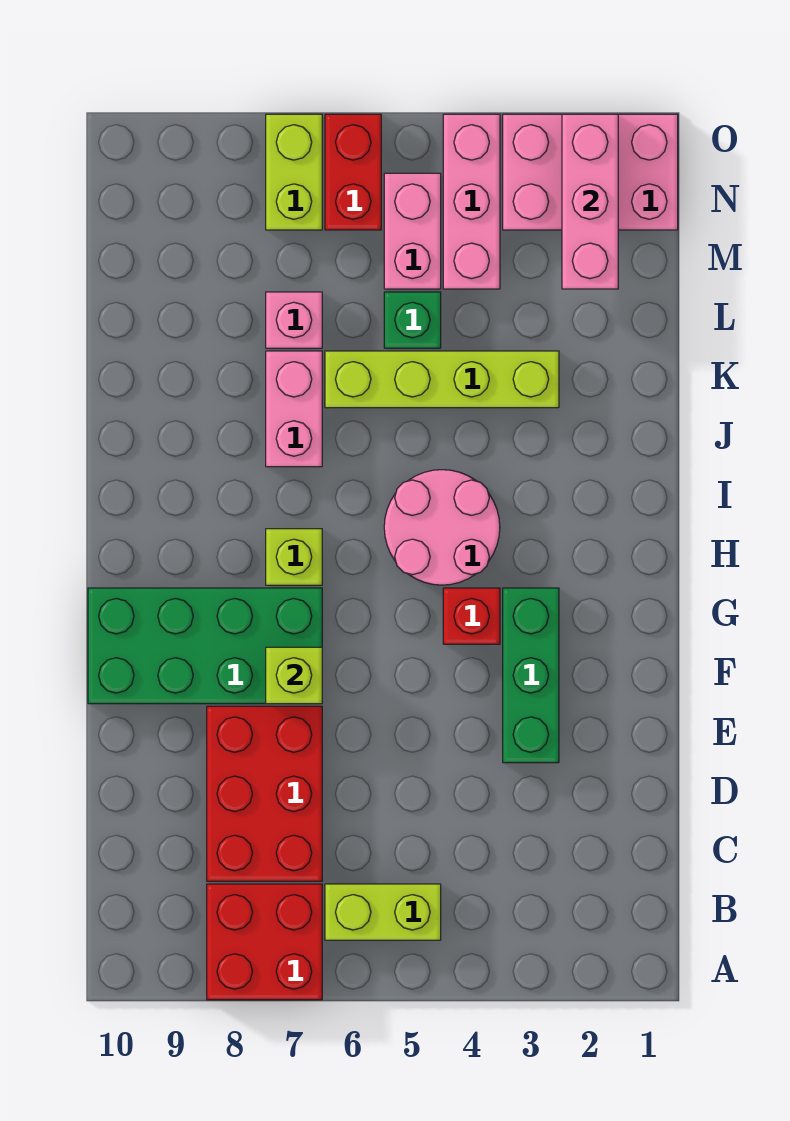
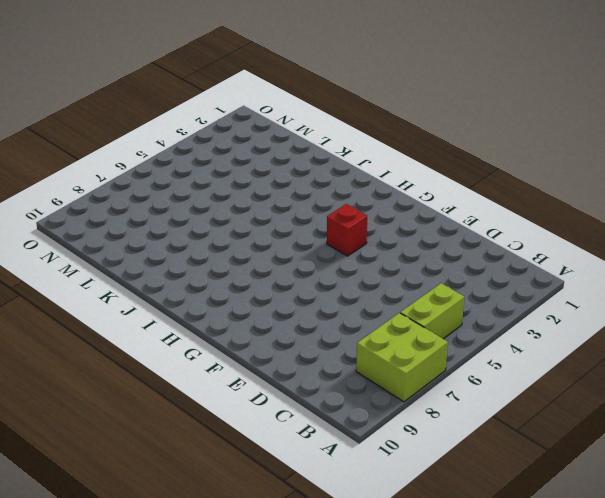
lime 2x2 brick [356,313,448,402] -> red 2x2 brick [207,884,322,1000]
none -> red 2x3 brick [207,706,322,881]
none -> green 1x3 brick [503,588,559,763]
none -> green 2x4 brick [88,588,322,704]

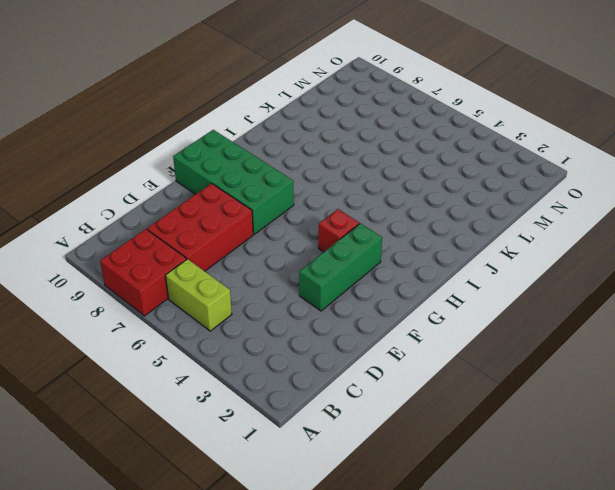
none -> pink 2x2 round brick [384,470,500,585]
none -> lime 1x1 brick [266,529,322,585]
none -> pink 1x2 brick [266,351,322,467]

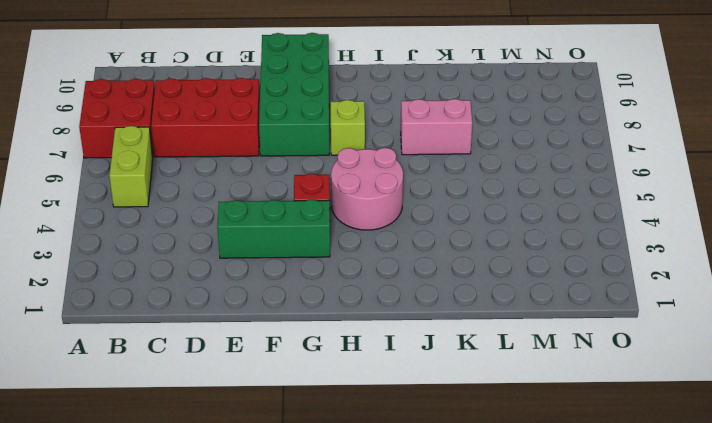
none -> lime 1x4 brick [325,351,559,408]
none -> green 1x1 brick [384,292,441,348]
none -> pink 1x1 brick [266,292,322,348]

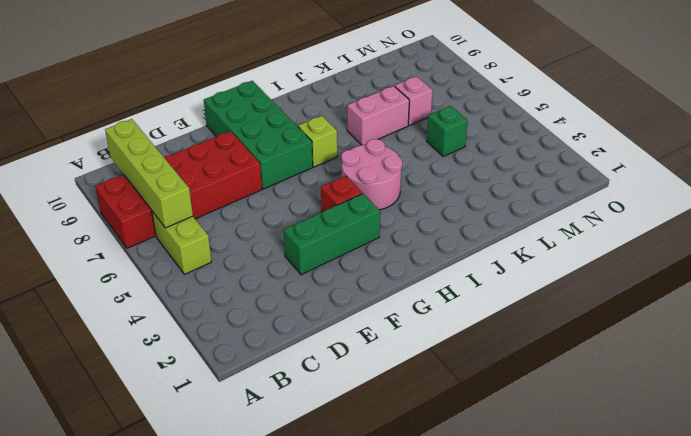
lime 1x4 brick [105,119,193,228] -> lime 1x4 brick moved to [325,351,559,408]
none -> pink 1x3 brick [443,114,500,289]
none -> pink 1x2 brick [384,173,441,289]
none -> pink 2x3 brick [503,114,678,230]

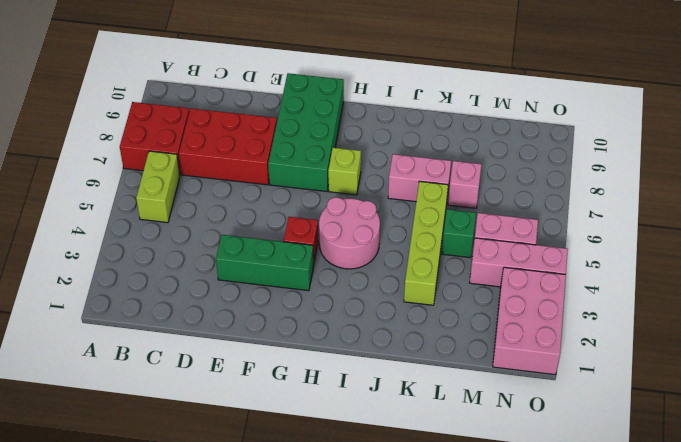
none -> red 1x2 brick [325,114,381,230]
none -> lime 1x2 brick [266,114,322,230]
none -> lime 1x1 brick [266,647,322,704]

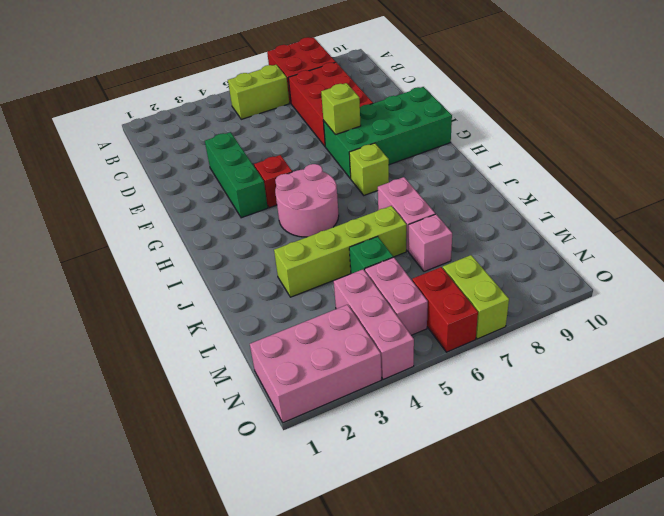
none -> pink 1x3 brick [562,114,618,289]

